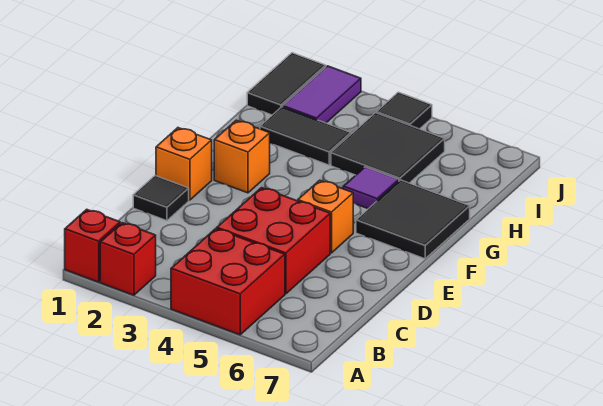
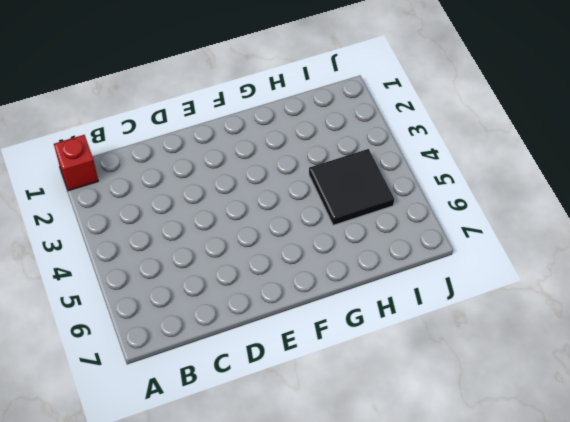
none -> red 1x1 brick [100,223,156,295]
none -> red 2x2 brick [171,229,285,335]
none -> red 2x2 brick [217,188,330,294]

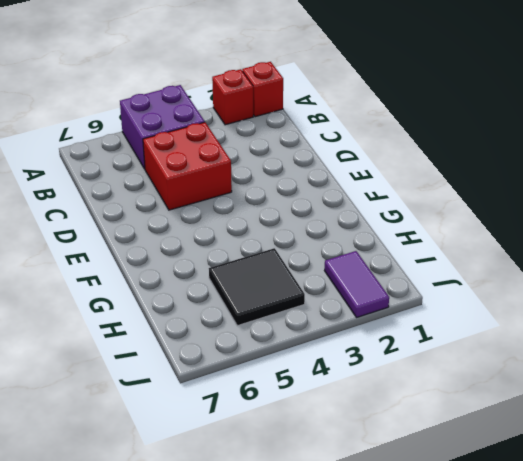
purple 2x2 brick [120,85,205,169] -> red 2x2 brick [171,229,285,335]
none -> black 1x1 tile [133,176,189,221]
none -> orange 1x1 brick [156,128,212,200]
none -> orange 1x1 brick [298,180,353,253]

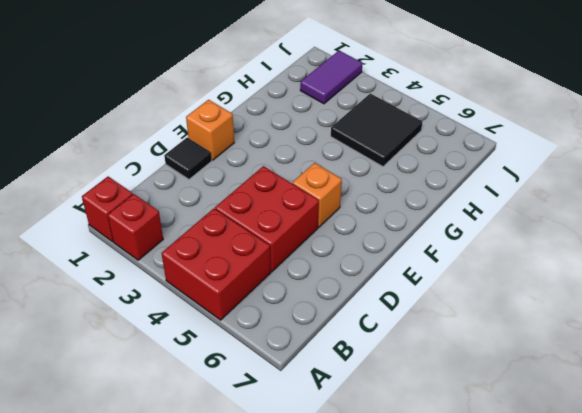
none -> orange 1x1 brick [214,120,270,193]
none -> black 2x2 tile [356,180,470,259]
none -> purple 1x1 tile [343,167,399,209]

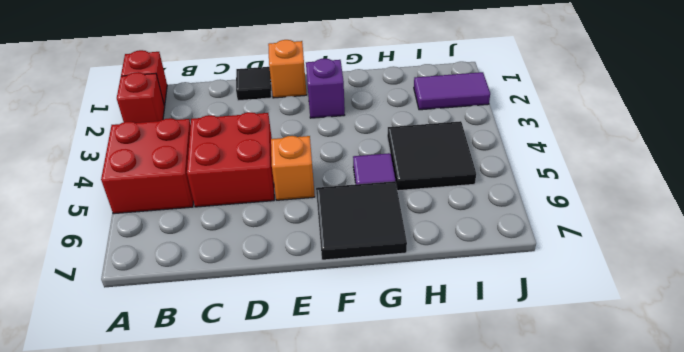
purple 1x1 brick [306,59,345,118] -> orange 1x1 brick [214,120,270,193]
none -> black 1x2 tile [260,107,351,165]
none -> black 1x2 tile [247,53,326,115]
none -> black 1x1 tile [377,92,432,129]

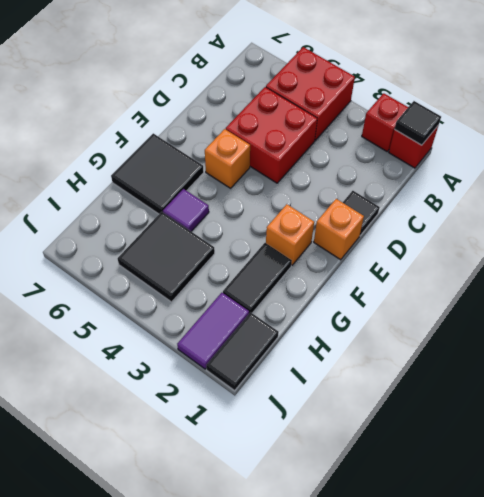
black 1x1 tile [395,101,441,145] -> black 1x1 tile moved to [377,92,432,129]
black 1x2 tile [223,243,292,313] -> black 1x2 tile turned to [260,107,351,165]

